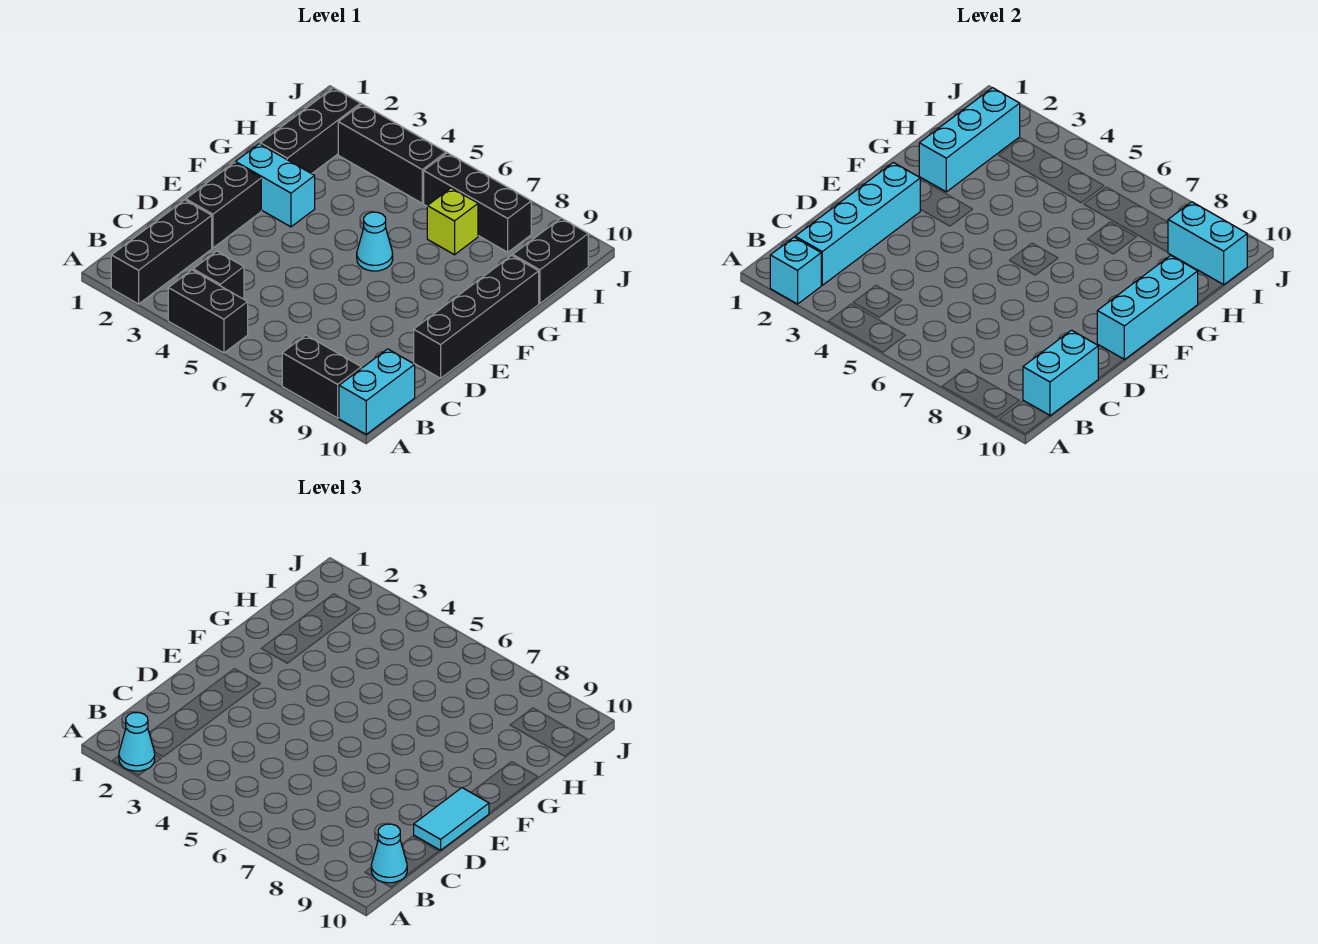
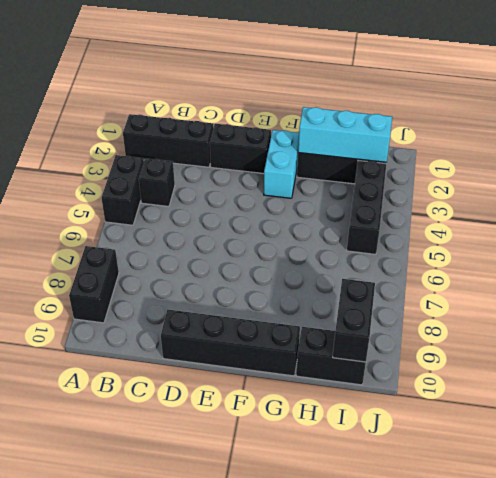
black 1x2 brick [333,279,375,362] -> cyan 1x2 brick [1168,202,1247,285]
none -> cyan 1x2 brick [339,349,415,434]
none -> cyan 1x1 cone [357,212,393,271]
none -> lime 1x1 brick [427,188,478,255]

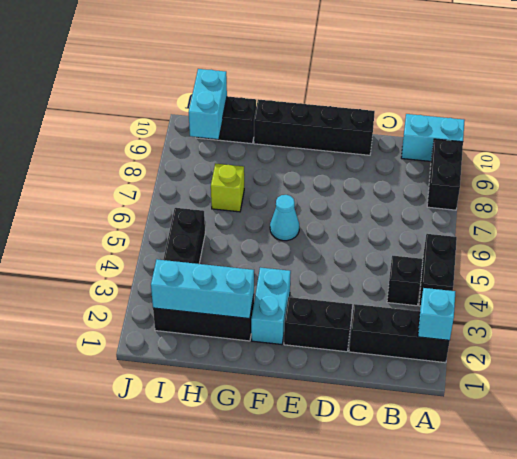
none -> black 1x3 brick [424,153,531,252]
none -> cyan 1x4 brick [795,162,920,285]
none -> cyan 1x2 brick [1023,330,1098,416]

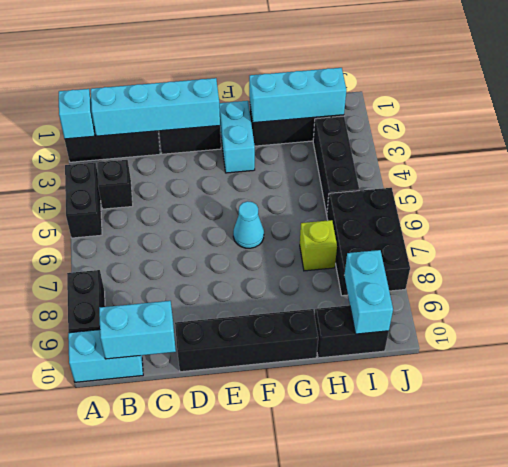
black 2x3 brick [327,188,410,296] -> black 1x3 brick [424,153,531,252]
none -> cyan 1x3 brick [1097,255,1198,360]
none -> cyan 1x1 cone [119,712,155,771]
none -> cyan 1x1 cone [371,824,407,883]

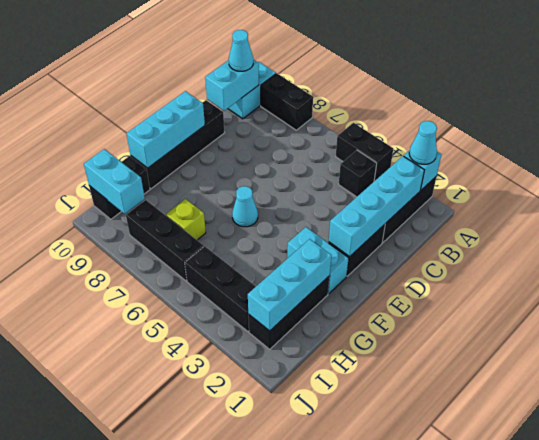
none -> cyan 1x2 tile [414,788,489,850]

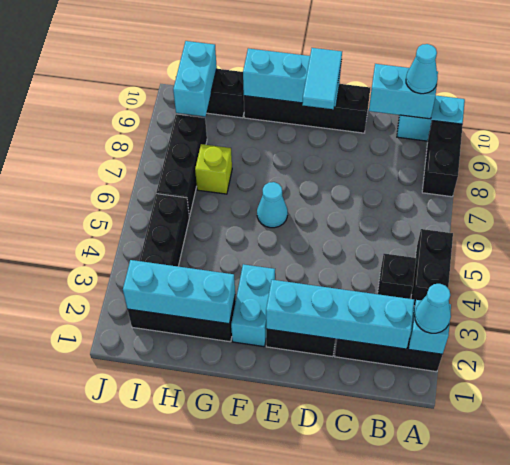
cyan 1x2 tile [302,48,342,109] -> cyan 1x2 tile turned to [414,788,489,850]

